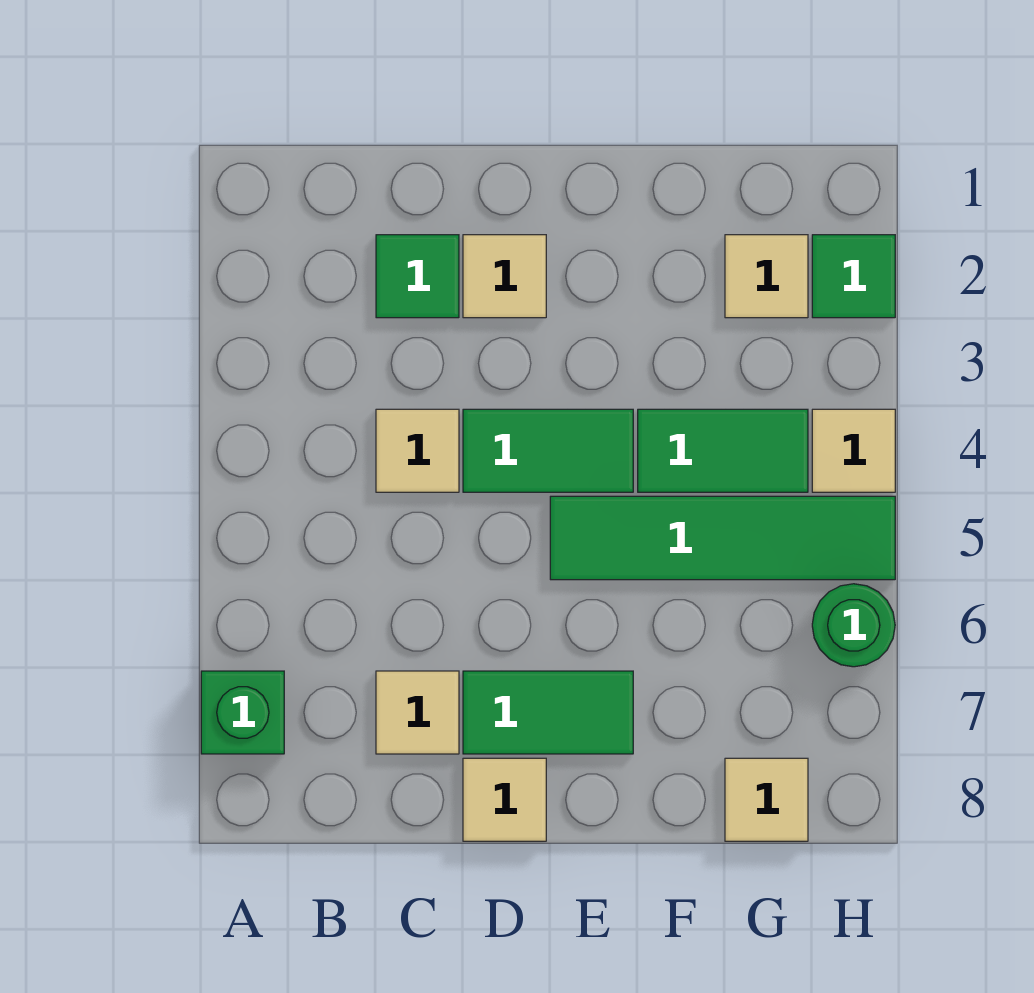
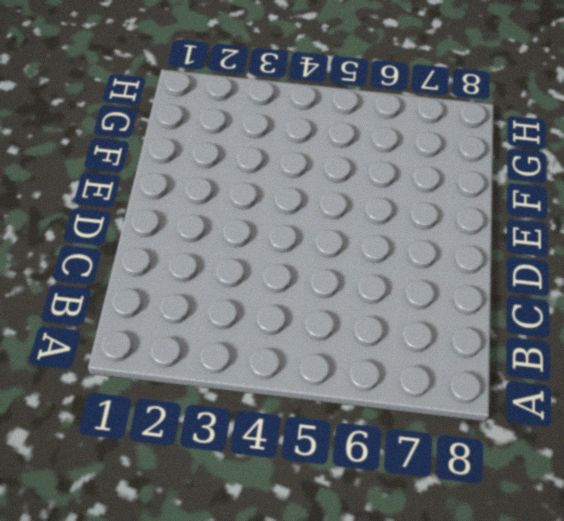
none -> green 1x1 brick [201,671,284,754]
none -> green 1x1 tile [376,235,459,318]
none -> tan 1x1 tile [376,409,459,492]

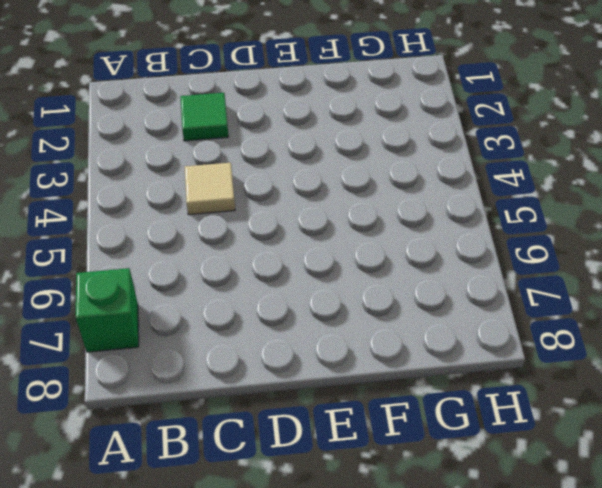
none -> tan 1x1 tile [376,671,459,754]
none -> tan 1x1 tile [463,235,546,318]
none -> green 1x2 tile [463,409,633,492]

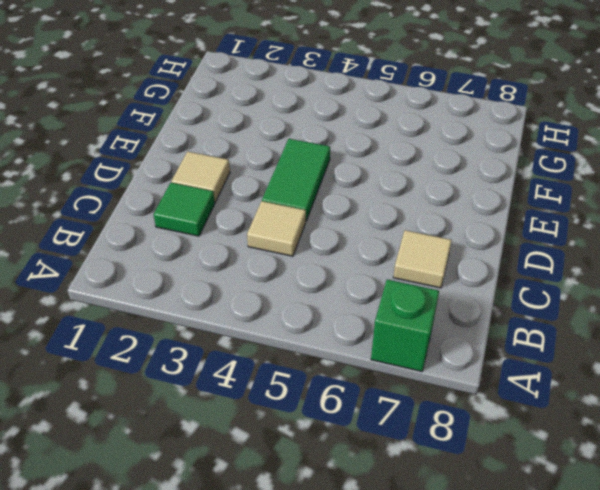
none -> green 1x2 tile [463,671,633,754]
none -> tan 1x1 tile [463,758,546,841]
none -> green 1x4 tile [550,496,895,580]

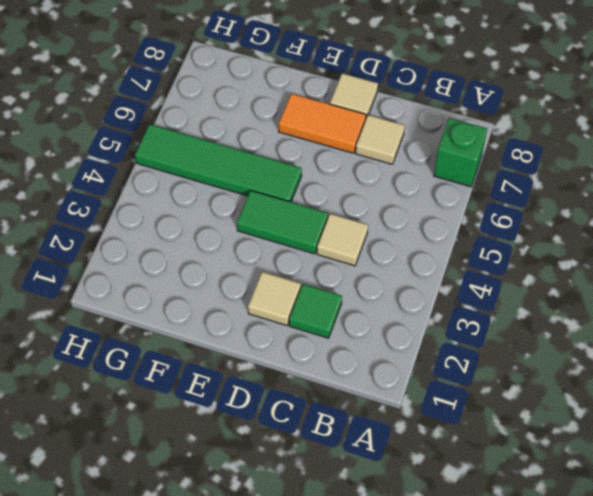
orange 1x2 tile [279,94,366,153] -> green 1x2 tile [463,671,633,754]
none -> green 1x2 tile [638,409,808,492]
none -> tan 1x1 tile [725,235,808,318]
none -> tan 1x1 tile [725,758,808,841]

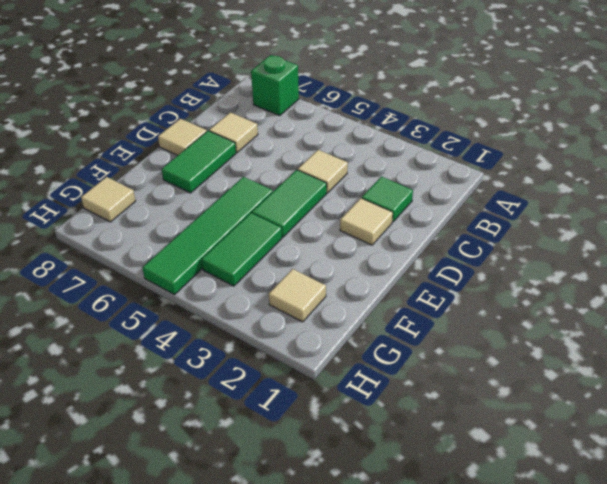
none -> green 1x1 tile [812,235,895,318]
none -> tan 1x1 tile [812,409,895,492]
none -> green 1x1 round brick [812,584,895,667]

